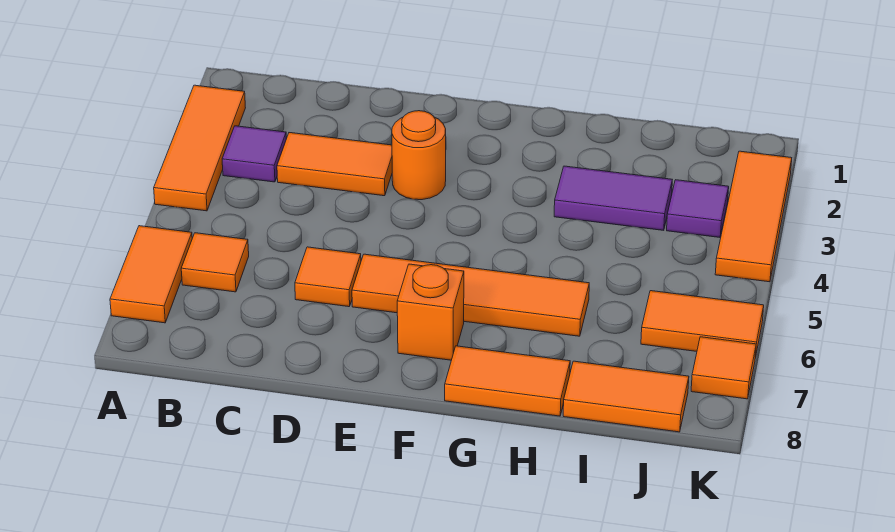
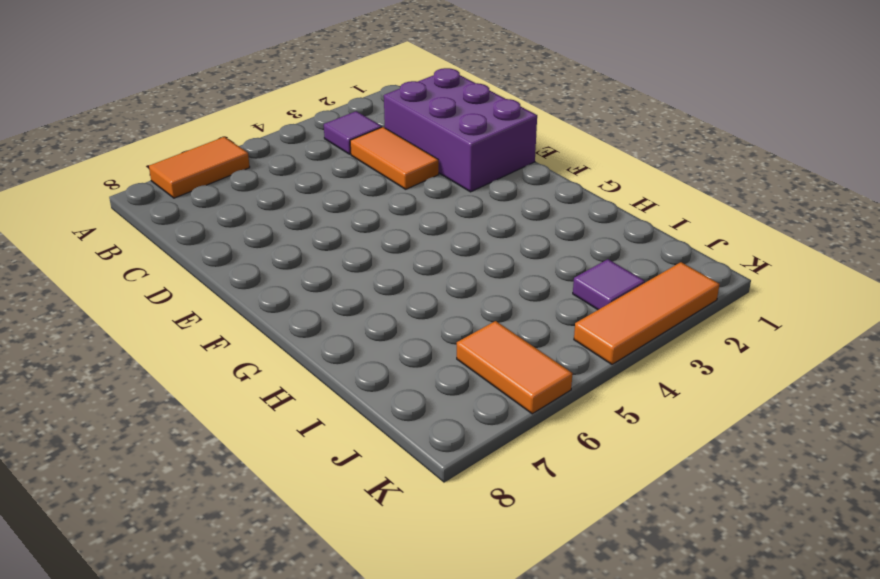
purple 2x3 brick [384,68,537,192] -> none
none -> orange 1x3 tile [154,85,245,211]
none -> orange 1x1 tile [181,233,249,292]
none -> orange 1x1 tile [295,247,361,307]

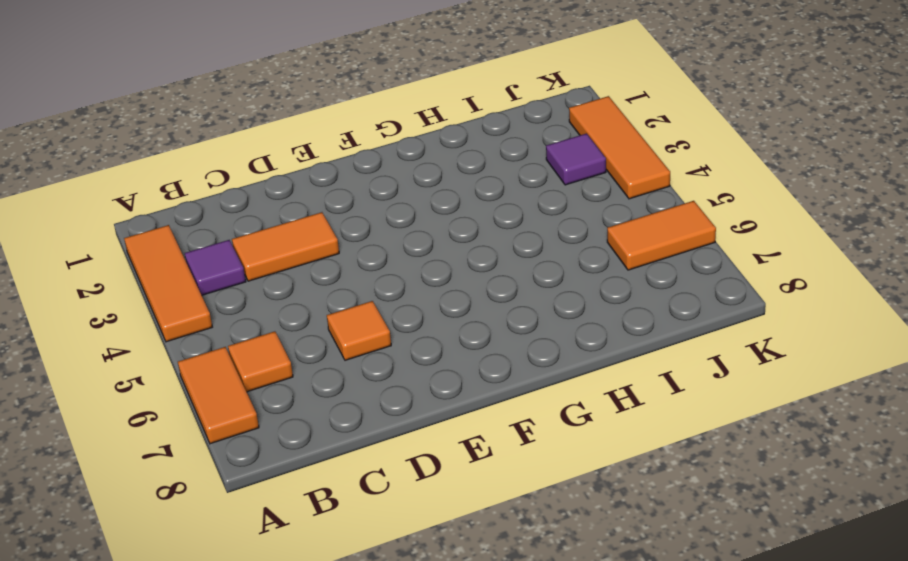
none -> orange 1x1 round brick [392,111,446,200]
none -> orange 1x4 tile [352,254,589,336]
none -> orange 1x1 brick [397,264,464,360]

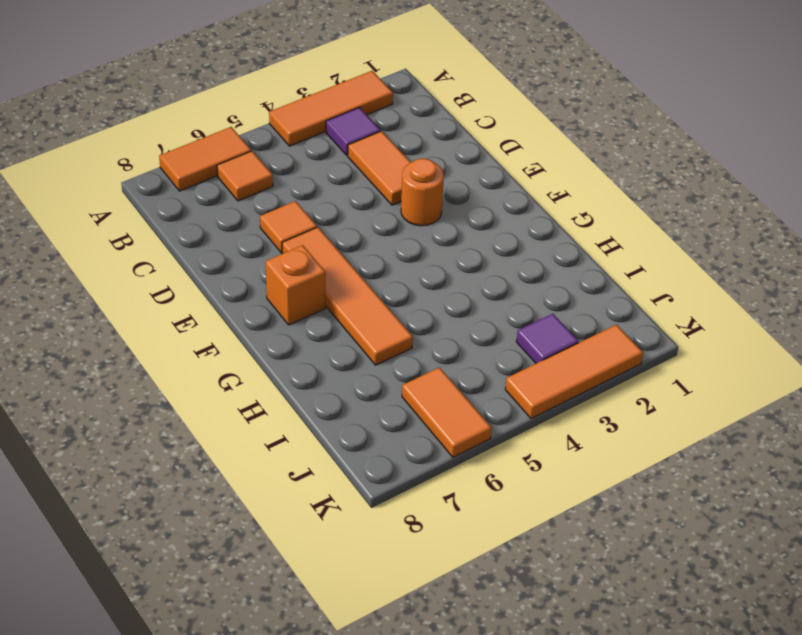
none -> orange 1x2 tile [445,346,570,416]
none -> purple 1x2 tile [554,166,672,230]
none -> orange 1x2 tile [563,361,689,432]

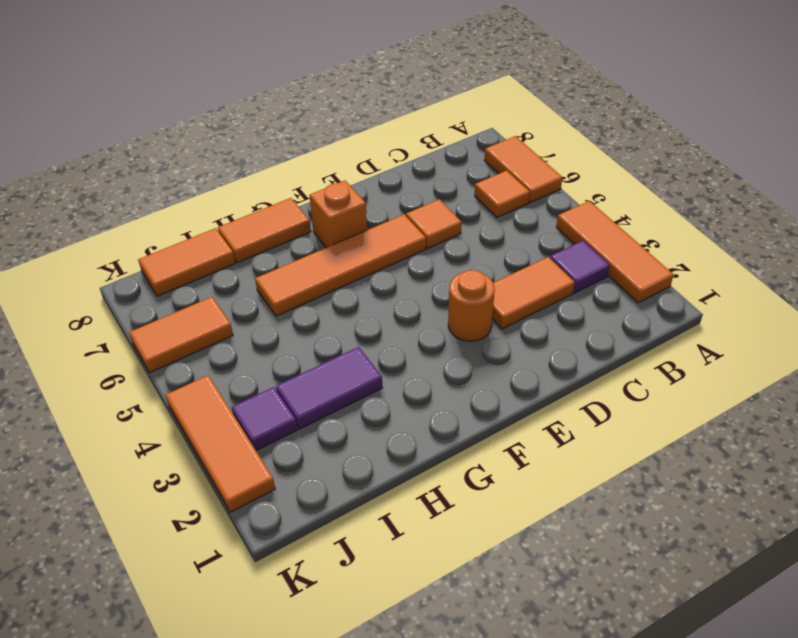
none -> orange 1x1 tile [691,337,756,399]

